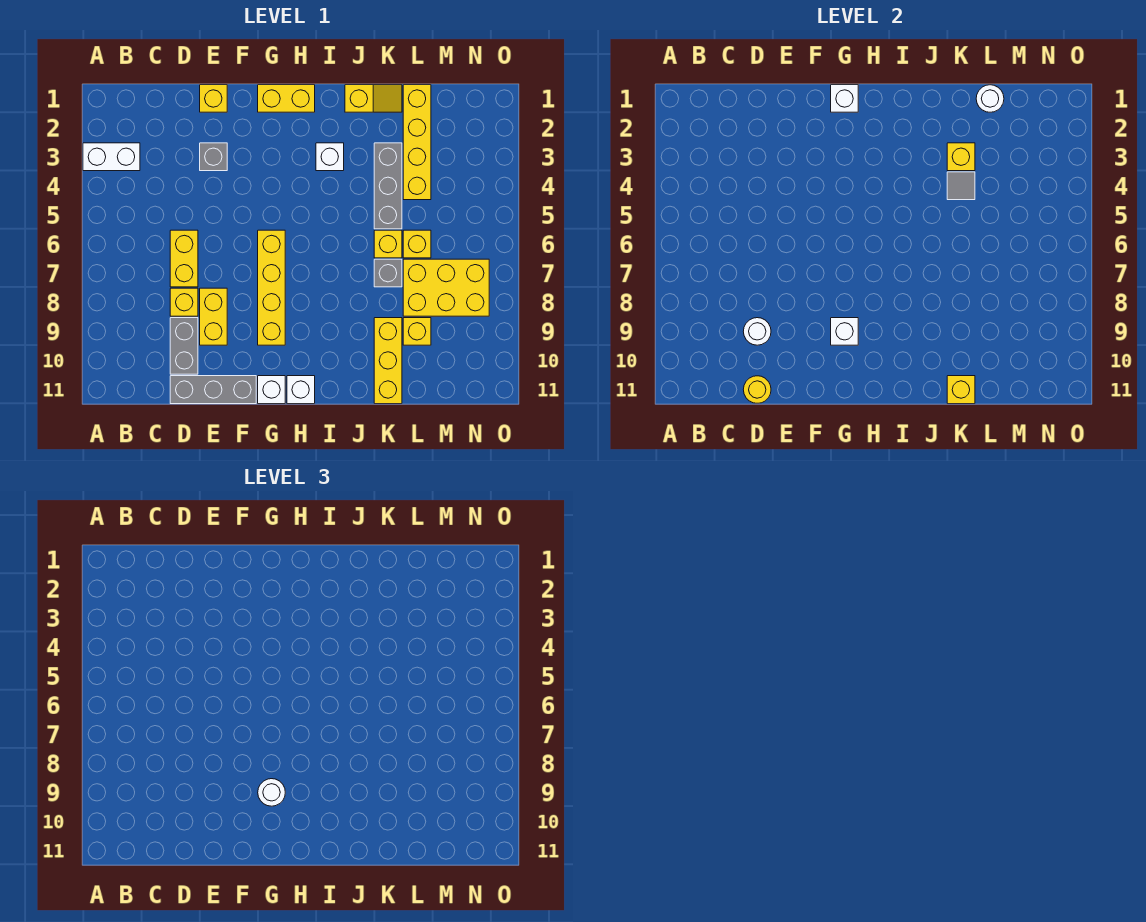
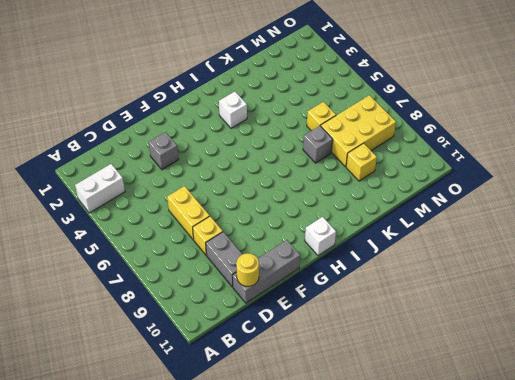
none -> yellow 1x1 brick [200,85,227,112]
none -> yellow 1x2 brick [200,288,227,345]
none -> yellow 1x2 brick [258,85,315,112]
none -> yellow 1x4 brick [258,230,285,345]

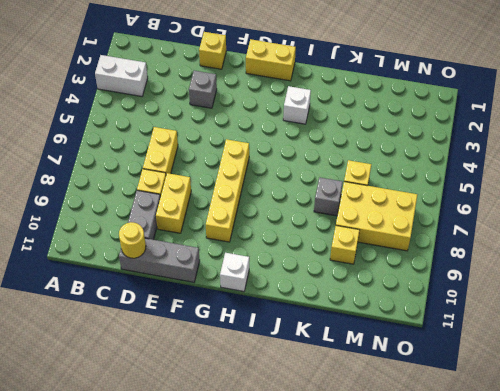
none -> white 1x1 brick [258,376,285,404]
none -> yellow 1x2 slope [345,85,402,112]
none -> grey 1x3 brick [374,143,402,229]
none -> yellow 1x1 brick [374,230,402,258]

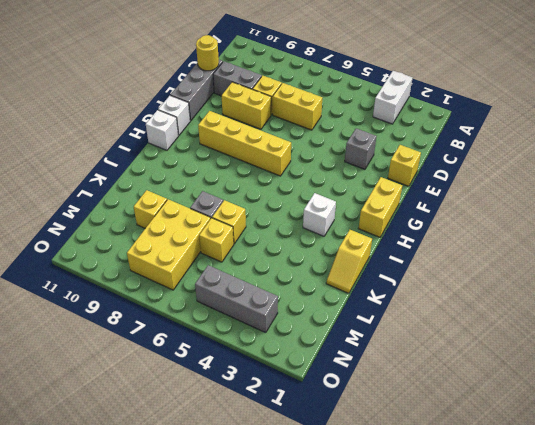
grey 1x3 brick [195,265,278,333] -> grey 1x3 brick moved to [374,143,402,229]
none -> yellow 1x3 brick [374,318,402,404]
none -> yellow 1x4 brick [403,85,431,200]
none -> white 1x1 round brick [743,318,771,345]
none -> white 1x1 brick [831,85,858,112]

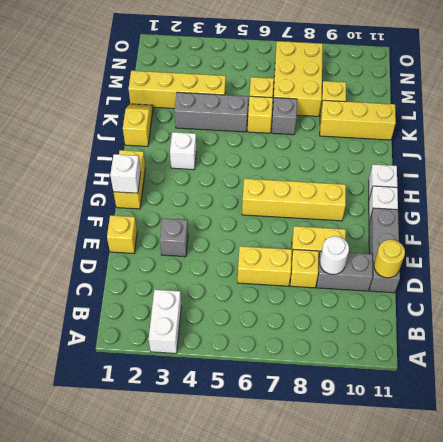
none -> white 1x1 brick [831,318,858,345]
none -> yellow 1x1 brick [947,143,975,171]
none -> grey 1x1 tile [947,172,975,200]
none -> yellow 1x1 brick [947,376,975,404]

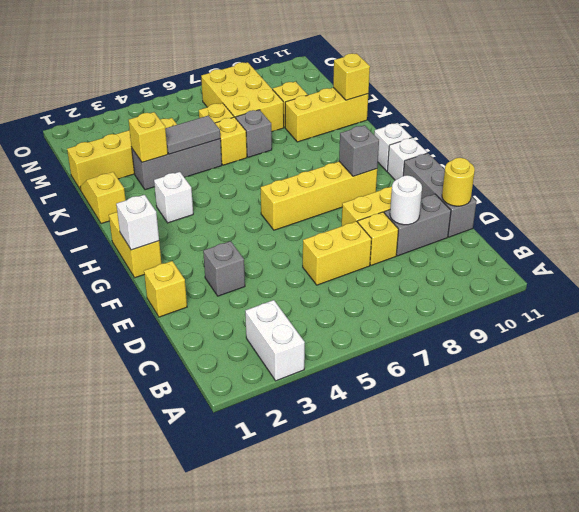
grey 1x1 brick [339,125,379,176] -> white 1x1 brick [831,318,858,345]
grey 1x2 tile [165,115,220,154] -> grey 1x1 tile [947,172,975,200]
none -> white 1x1 round brick [976,85,1004,112]
none -> white 1x1 round brick [258,779,285,806]

